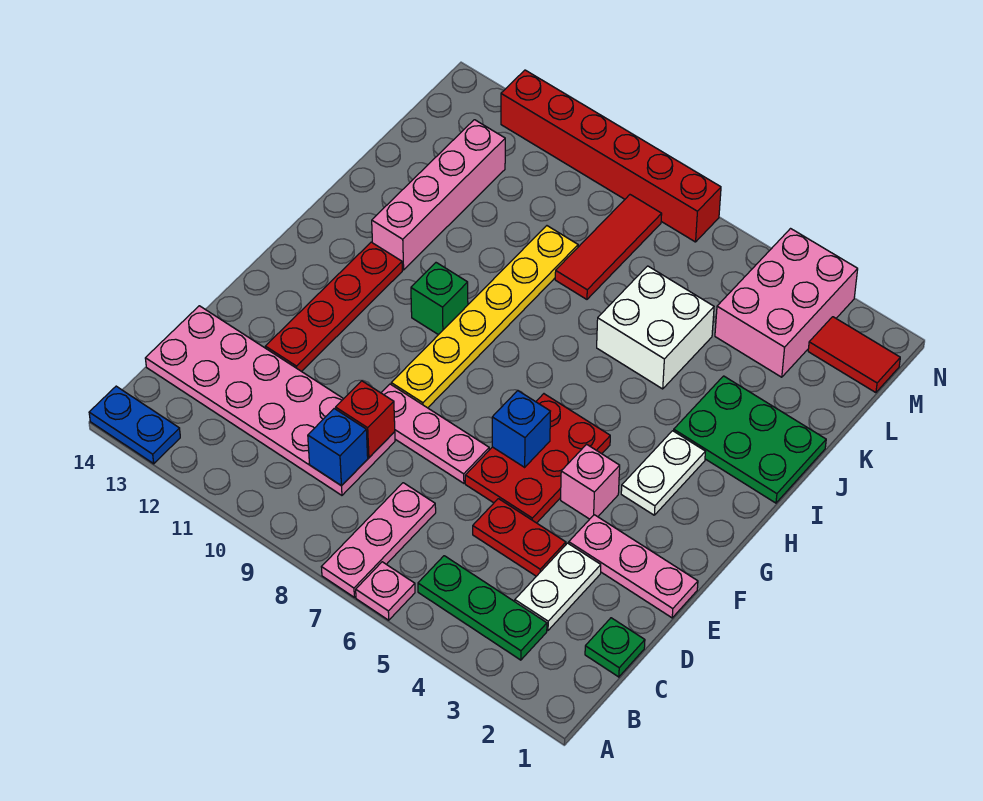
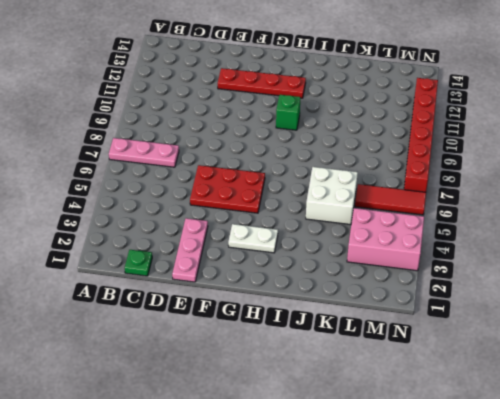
red 1x3 tile [355,184,426,215] -> red 1x3 tile moved to [555,195,662,299]
none -> pink 1x1 plate [356,562,415,620]
none -> blue 1x2 plate [89,386,180,464]
none -> green 1x3 plate [418,556,547,660]

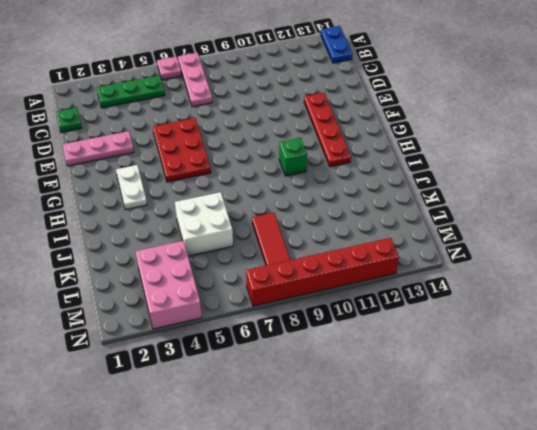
blue 1x2 plate [321,26,352,63] -> blue 1x2 plate turned to [89,386,180,464]
none -> white 1x2 plate [515,543,601,630]
none -> pink 2x6 plate [145,306,395,495]
none -> red 1x2 plate [473,499,566,576]

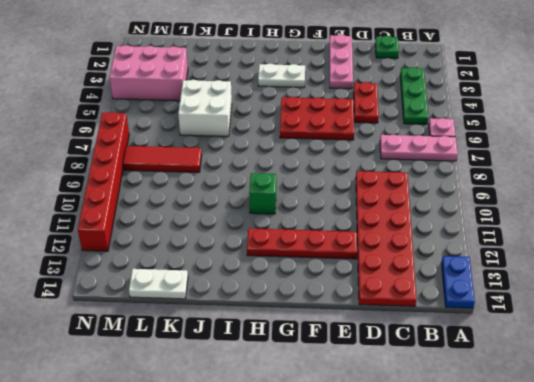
red 2x6 plate [356,171,416,306] -> pink 2x6 plate [145,306,395,495]
white 1x2 plate [129,269,188,299] -> white 1x2 plate moved to [515,543,601,630]
none -> pink 1x3 plate [381,384,489,483]
none -> pink 1x1 brick [561,444,620,519]
none -> yellow 1x6 plate [391,226,578,408]

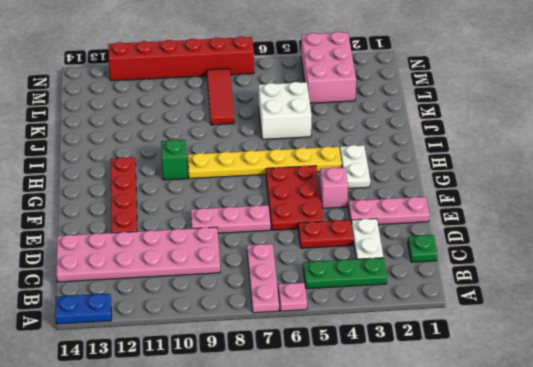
yellow 1x6 plate [188,146,342,179] -> yellow 1x6 plate turned to [391,226,578,408]
none -> green 2x3 plate [674,376,826,503]
none -> pink 1x4 brick [372,120,505,270]
none -> red 1x2 tile [808,317,900,393]

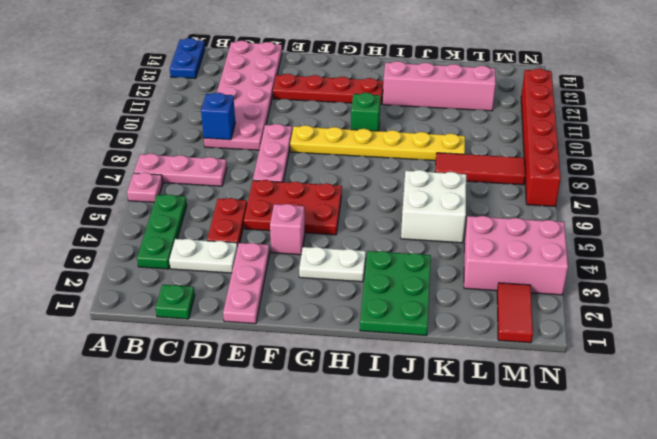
none -> red 1x1 brick [336,381,395,458]
none -> blue 1x1 brick [492,391,550,467]

